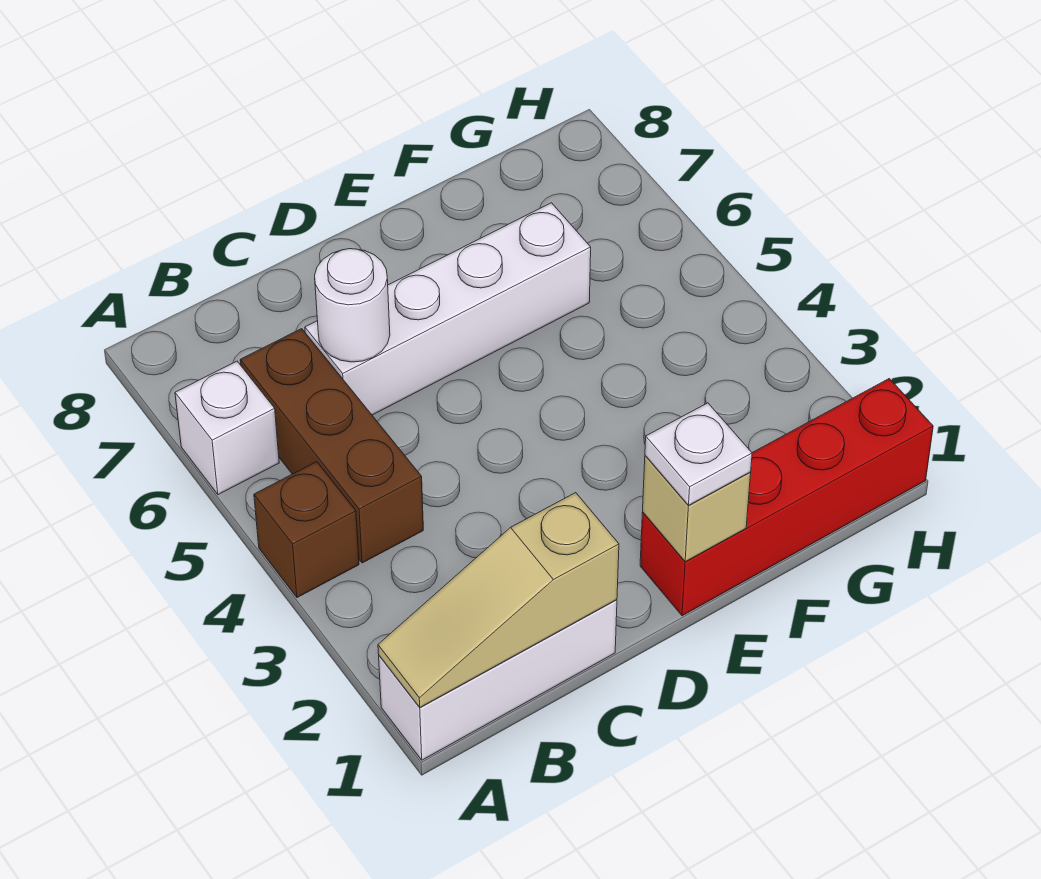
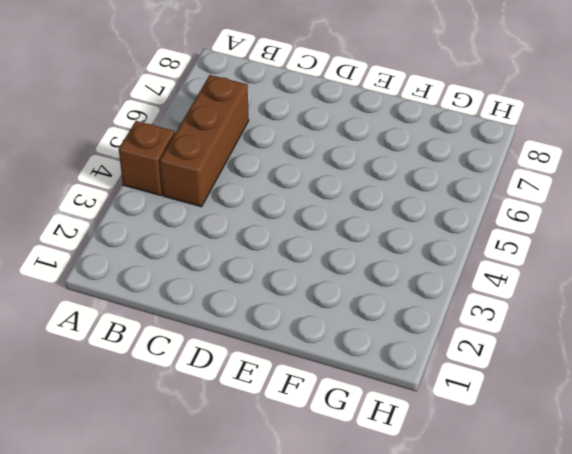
none -> white 1x3 brick [379,600,617,760]
none -> white 1x1 brick [175,361,279,495]

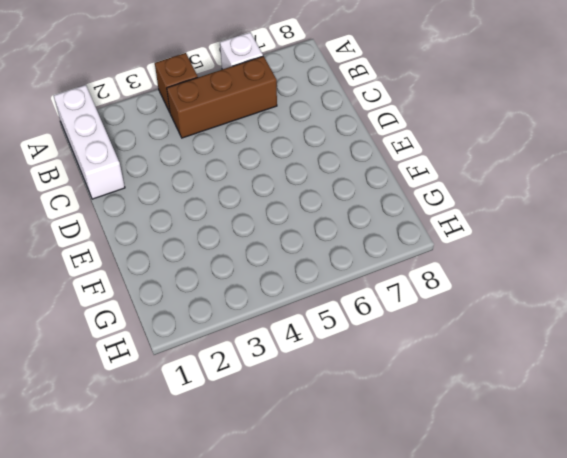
none -> white 1x4 brick [305,203,591,415]
none -> red 1x4 brick [640,379,933,616]

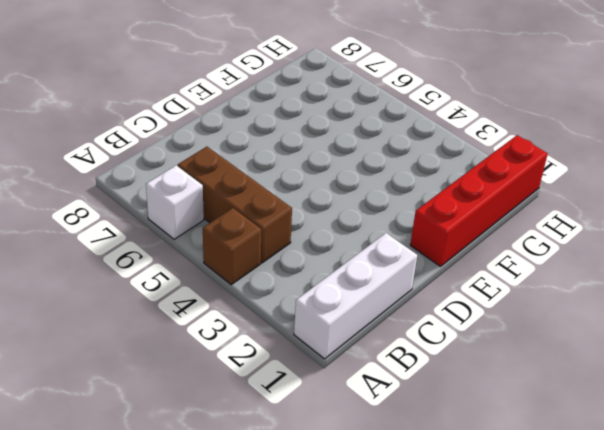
none -> white 1x4 brick [305,203,591,415]
none -> tan 1x3 slope [378,493,619,707]

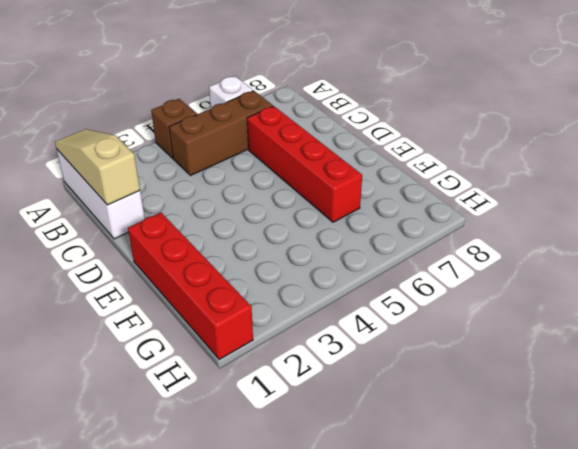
red 1x4 brick [247,106,362,222] -> white 1x4 brick [305,203,591,415]
none -> white 1x1 round brick [315,249,390,362]
none -> tan 1x1 brick [643,456,751,562]

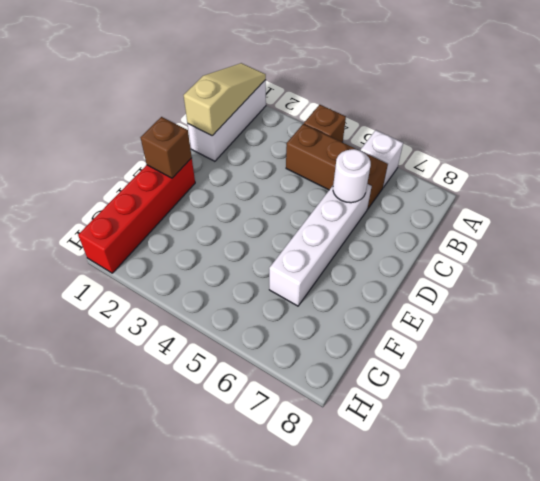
brown 1x1 brick [141,117,192,178] -> tan 1x1 brick [643,456,751,562]
none -> white 1x1 plate [645,403,752,505]

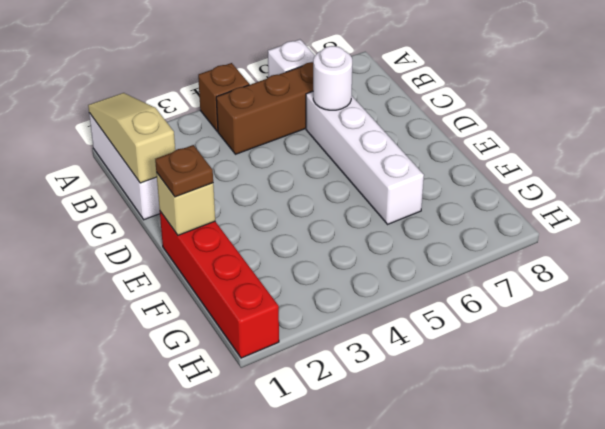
brown 1x1 plate [155,145,213,197] -> white 1x1 plate [645,403,752,505]

